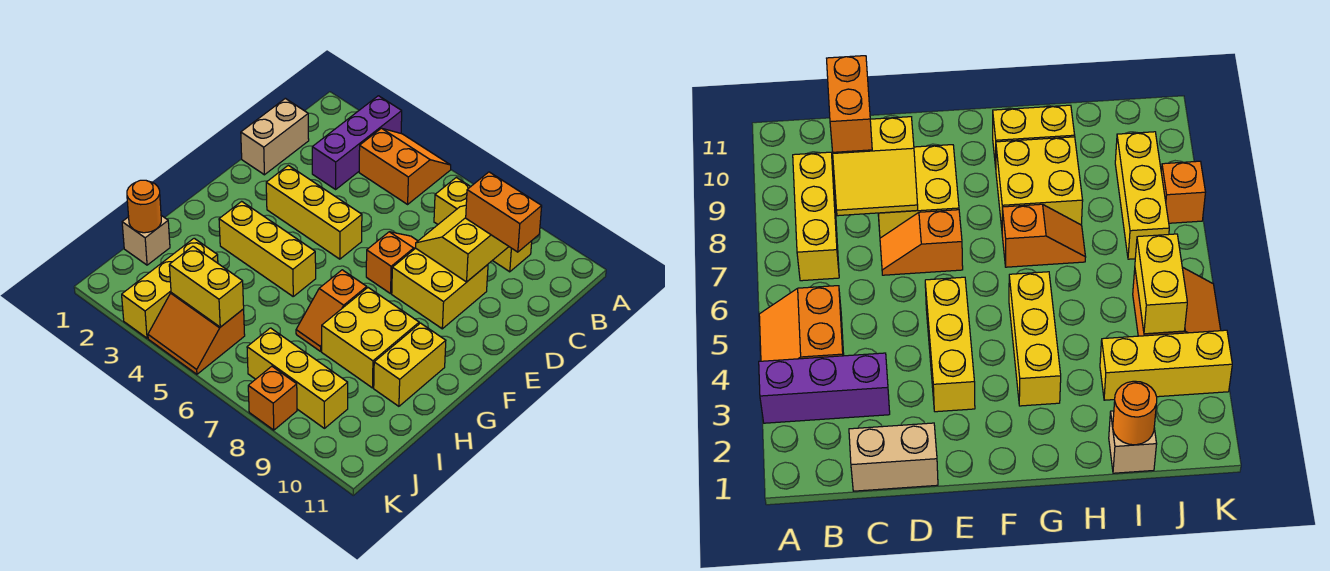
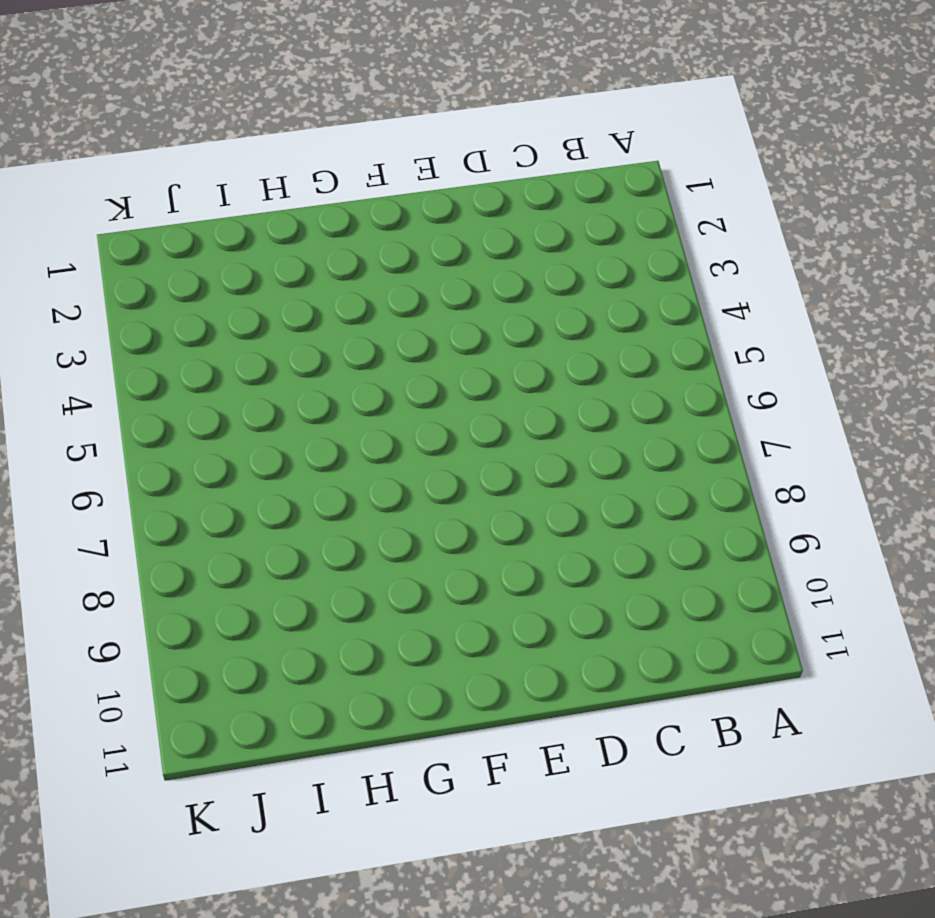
none -> purple 1x3 brick [312,96,402,189]
none -> orange 2x2 slope [359,128,451,204]
none -> yellow 1x3 brick [434,177,532,272]

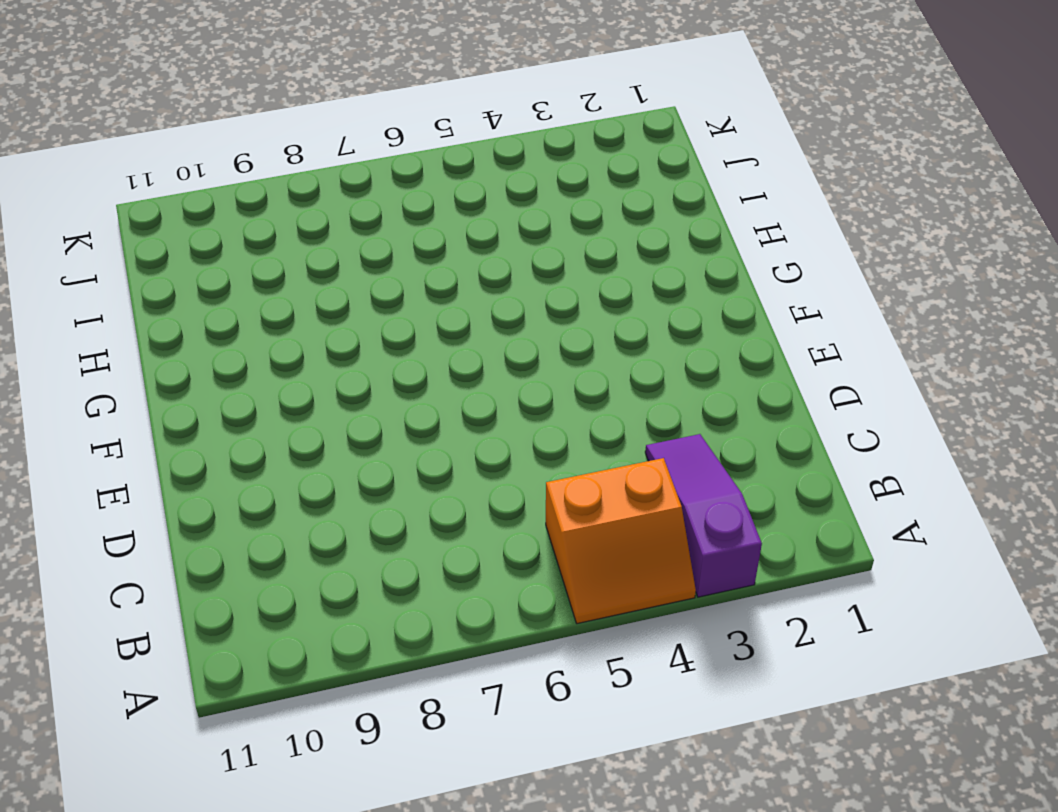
purple 1x3 slope [645,434,762,597] -> purple 1x3 brick [312,96,402,189]
none -> yellow 1x3 brick [434,177,532,272]
none -> tan 1x2 brick [241,98,309,175]
none -> orange 1x2 slope [366,232,417,294]

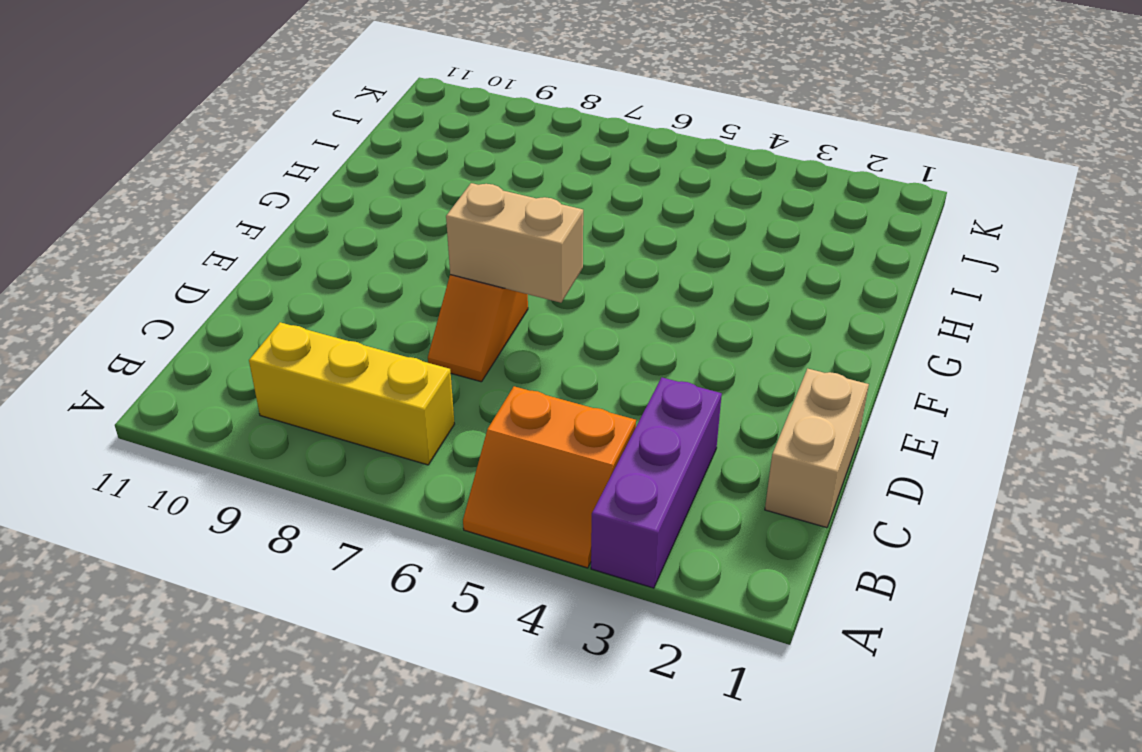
tan 1x2 brick [446,183,583,303] -> none
none -> yellow 2x2 brick [392,248,488,329]
none -> yellow 1x3 brick [266,165,362,259]
none -> yellow 1x3 brick [219,201,316,296]

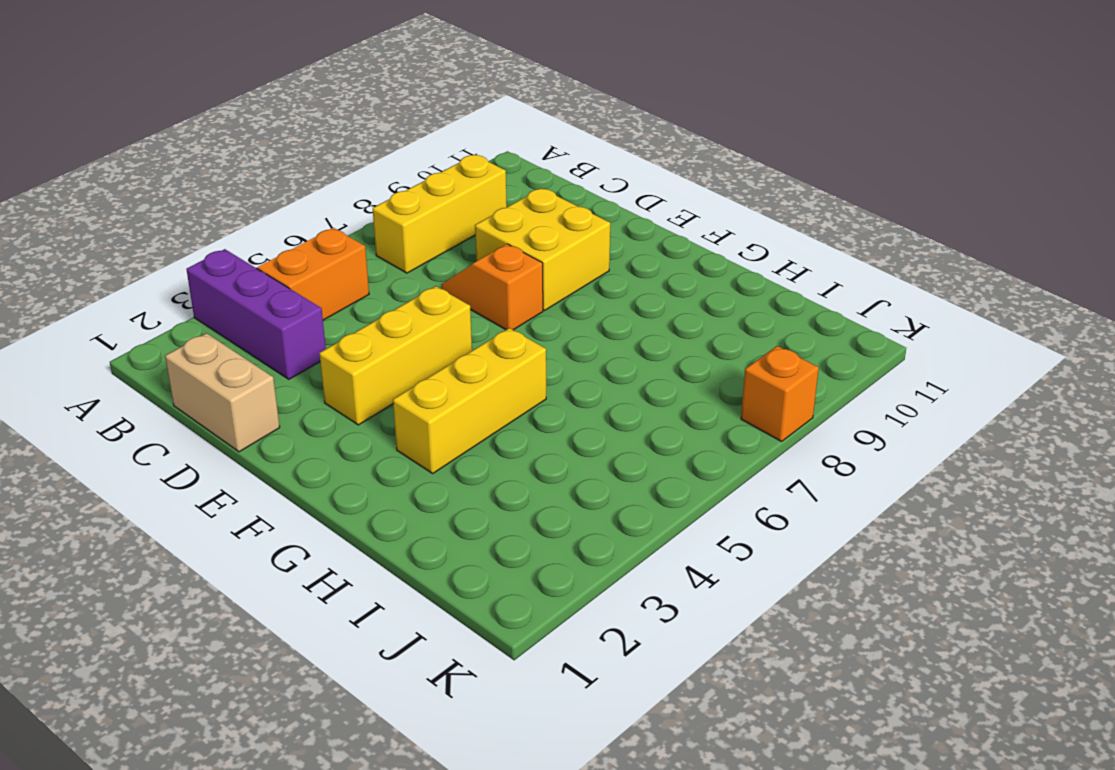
none -> orange 1x2 slope [296,270,367,351]
none -> yellow 2x2 brick [322,288,419,388]
none -> yellow 1x2 brick [374,323,446,406]

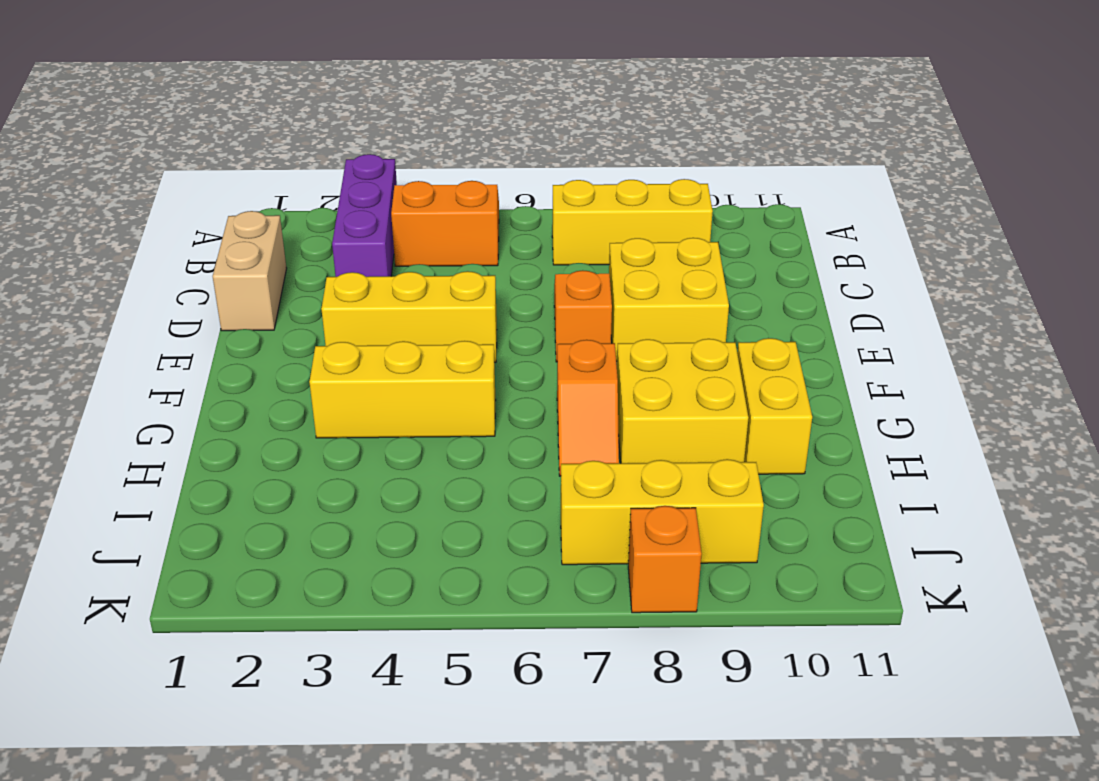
none -> tan 1x1 brick [122,216,170,265]
none -> yellow 1x3 brick [122,238,218,338]
none -> orange 2x2 slope [148,293,245,374]

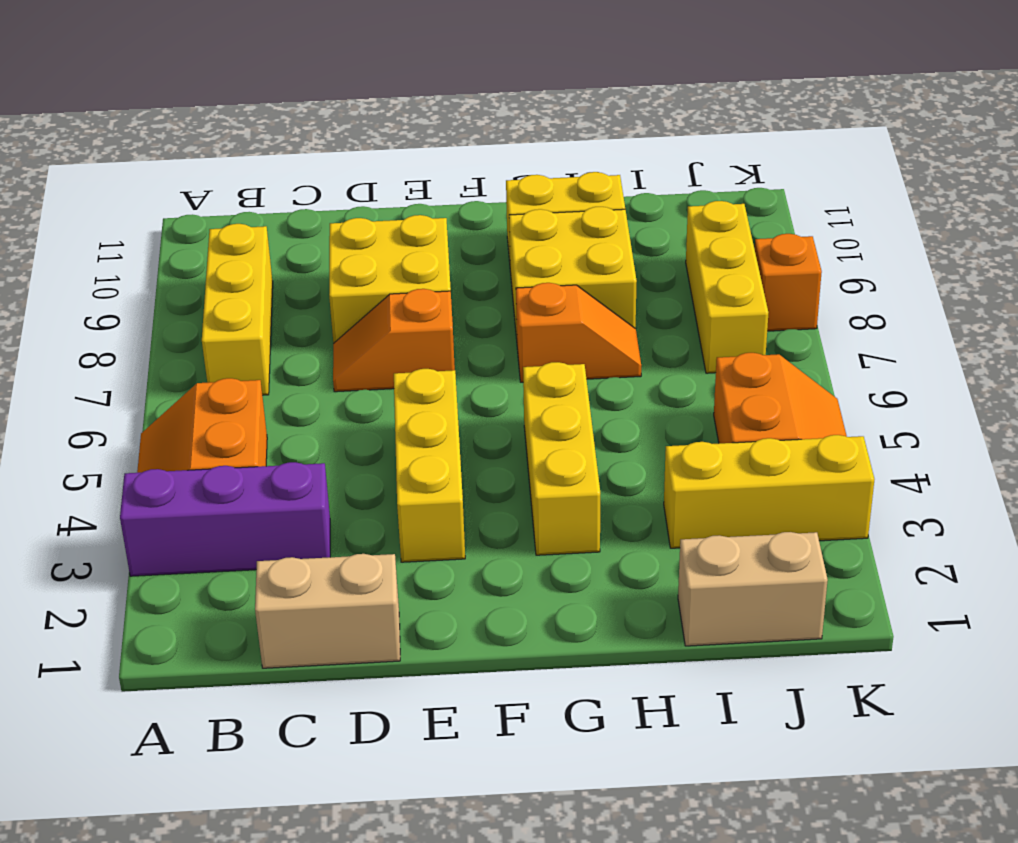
tan 1x2 brick [678,532,828,646] -> tan 1x1 brick [122,216,170,265]
none -> yellow 2x2 slope [415,205,509,282]
none -> orange 1x1 round brick [127,180,161,233]
none -> yellow 1x2 brick [169,246,244,327]

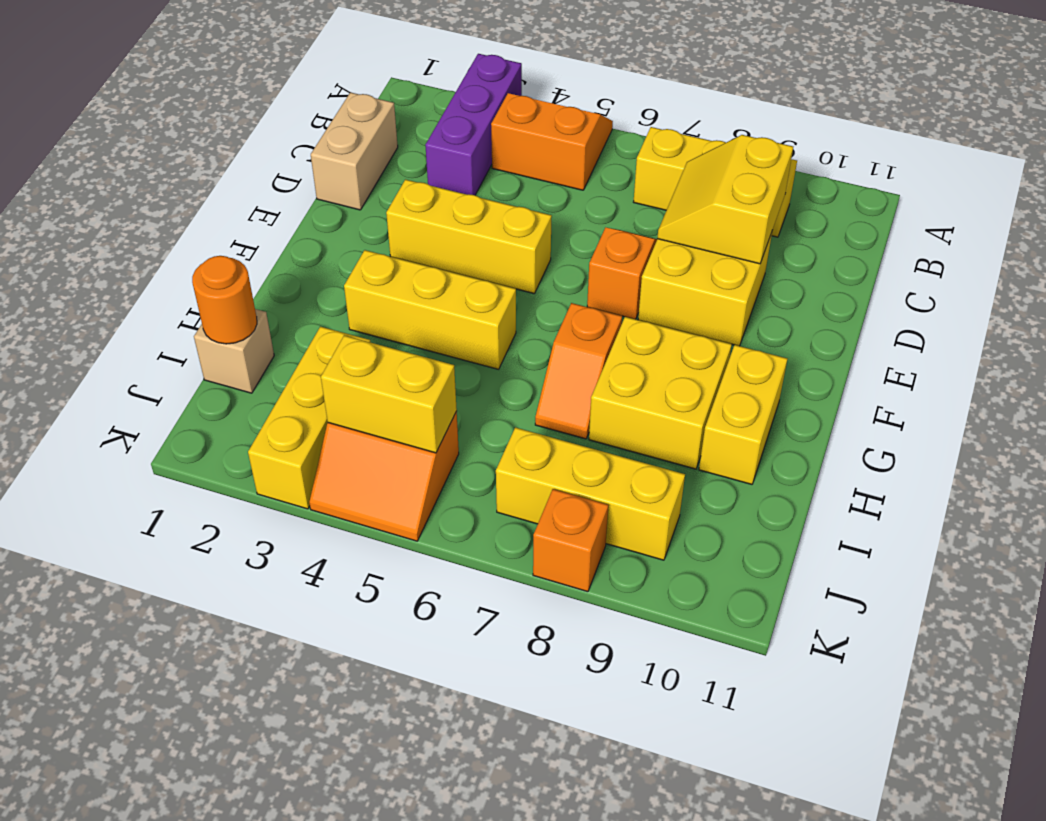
none -> orange 1x2 brick [466,172,542,252]

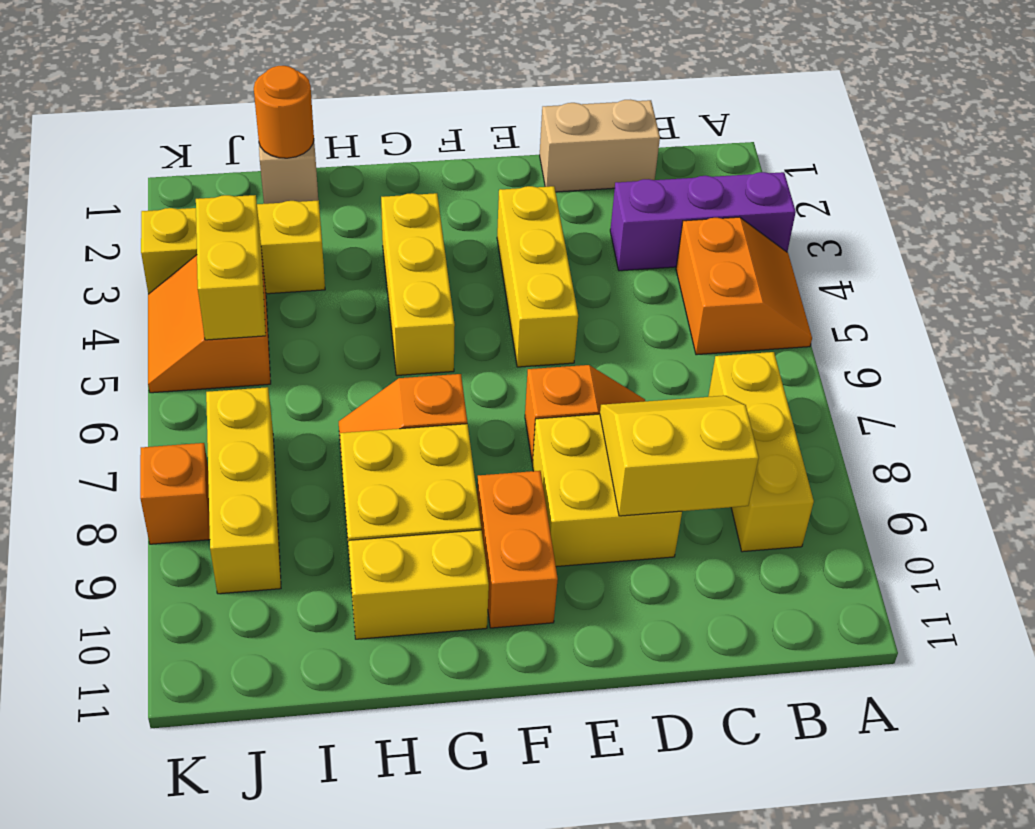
orange 1x2 brick [477,471,558,628] -> orange 1x2 brick moved to [466,172,542,252]

